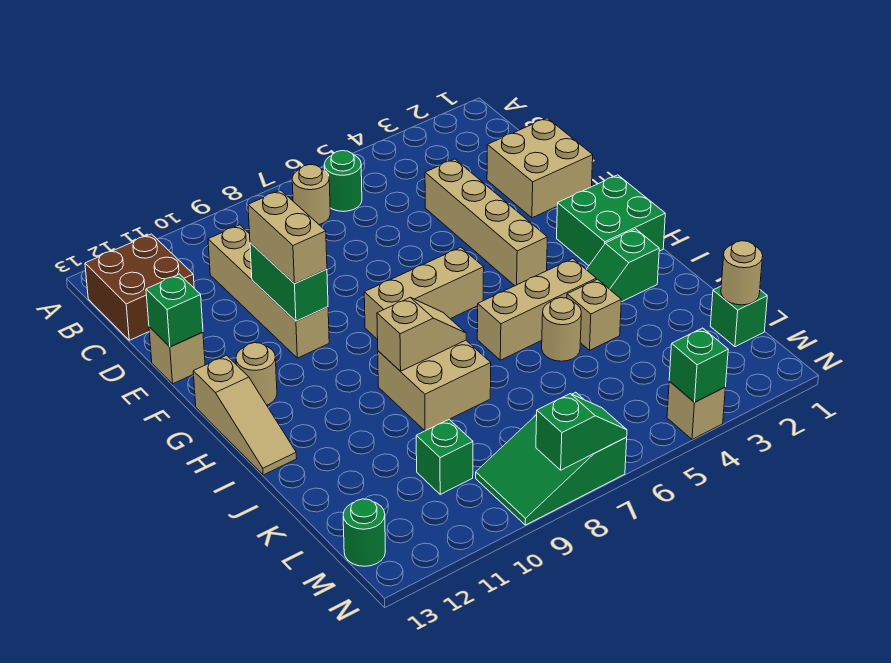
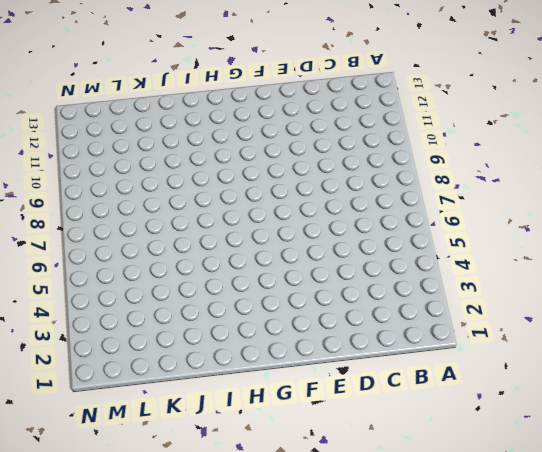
none -> green 1x1 round brick [324,151,362,212]
none -> tan 1x1 round brick [292,165,330,224]
none -> brown 2x2 brick [85,234,194,340]

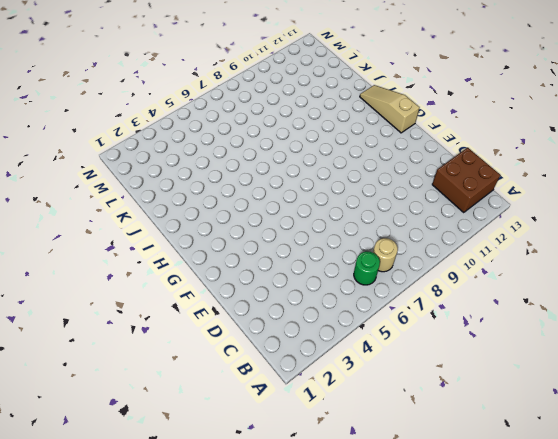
none -> tan 1x4 brick [208,225,329,358]
none -> tan 2x2 brick [487,118,593,218]
none -> tan 1x4 brick [425,159,547,286]

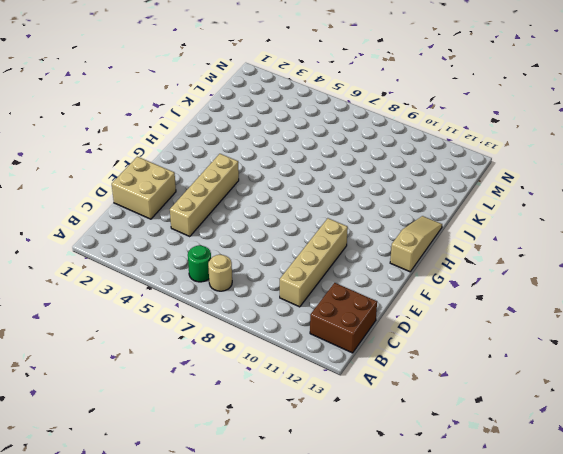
none -> tan 1x1 brick [149,327,205,384]
none -> green 2x2 brick [557,175,665,266]
none -> tan 1x3 brick [364,247,484,340]

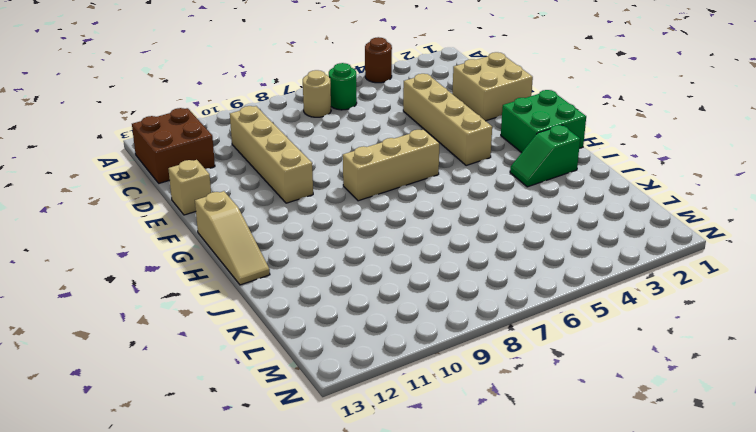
brown 1x1 round brick [365,37,392,83] -> none
none -> tan 1x1 round brick [236,343,277,405]
none -> tan 1x3 brick [477,259,596,360]
none -> tan 2x2 brick [378,340,491,431]

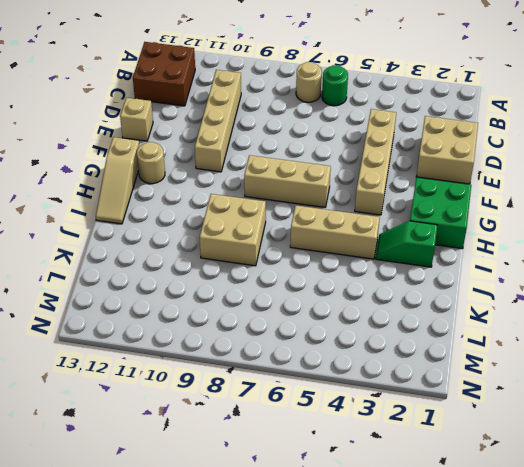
none -> tan 1x1 brick [567,279,621,350]
none -> tan 1x1 round brick [542,298,581,361]
none -> green 1x1 brick [710,286,767,347]

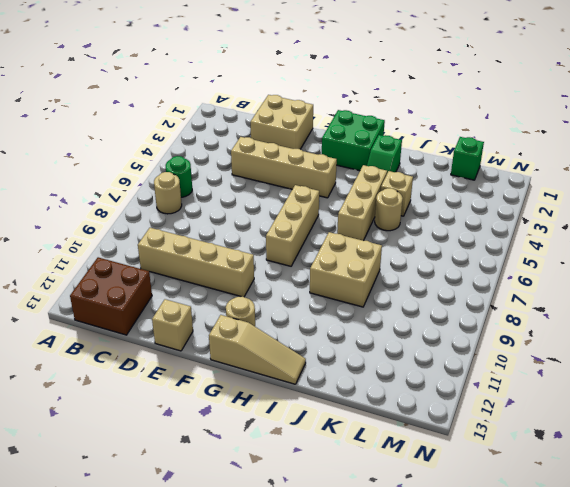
none -> green 1x1 brick [416,419,473,494]
none -> green 2x3 slope [476,392,627,525]
none -> green 1x1 round brick [343,499,385,566]

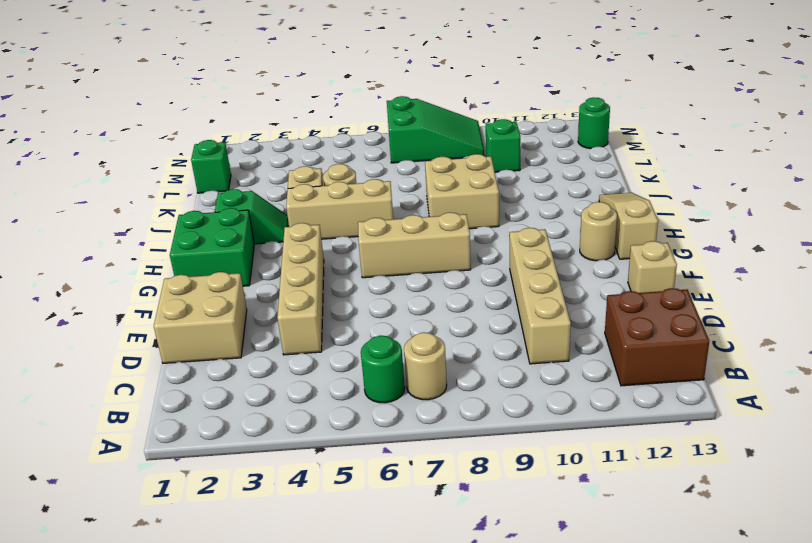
none -> tan 1x1 brick [667,381,725,439]
none -> green 1x2 brick [250,243,328,321]
none -> green 1x1 brick [146,274,203,347]

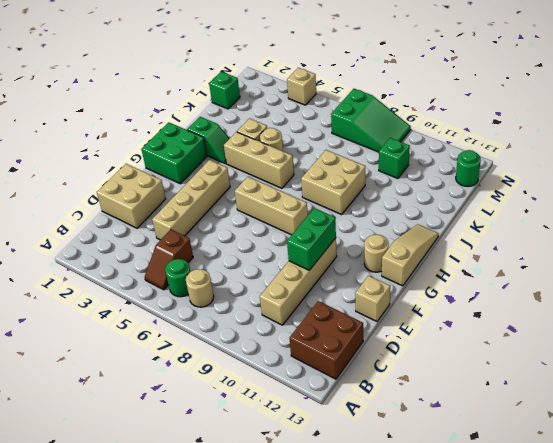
brown 1x2 slope [145,230,193,290] -> none
none -> green 1x1 brick [146,274,203,347]
none -> tan 1x2 slope [377,298,466,371]
none -> tan 1x1 round brick [721,241,763,305]

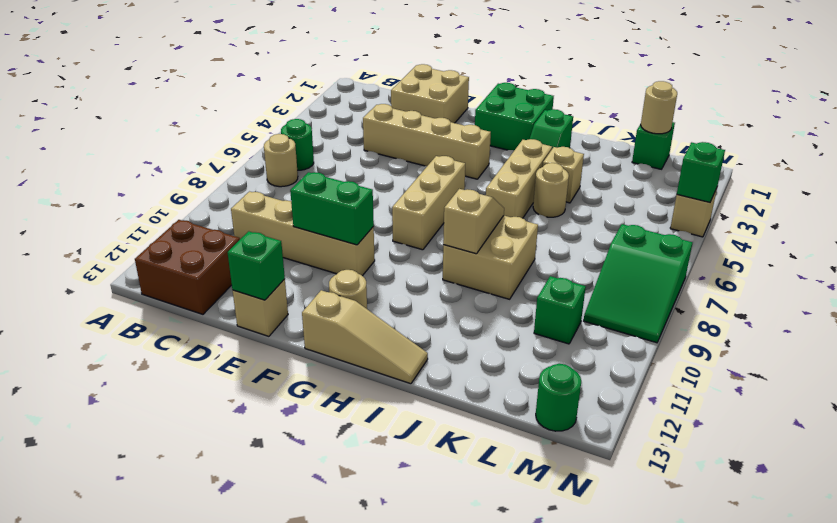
none -> green 1x2 slope [536,394,627,470]
none -> tan 1x2 brick [248,190,327,284]

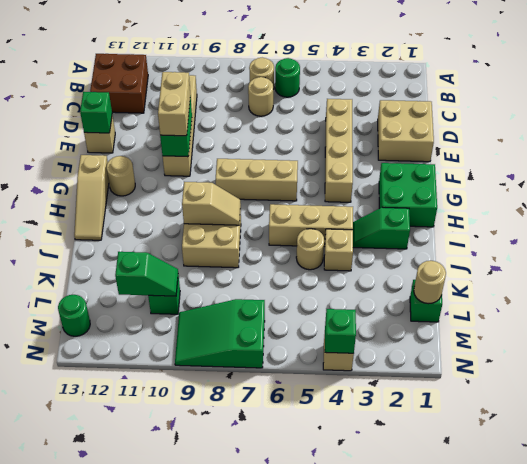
tan 1x1 round brick [248,77,273,116] -> none
green 1x2 slope [115,252,178,296] -> green 1x2 slope moved to [536,394,627,470]

